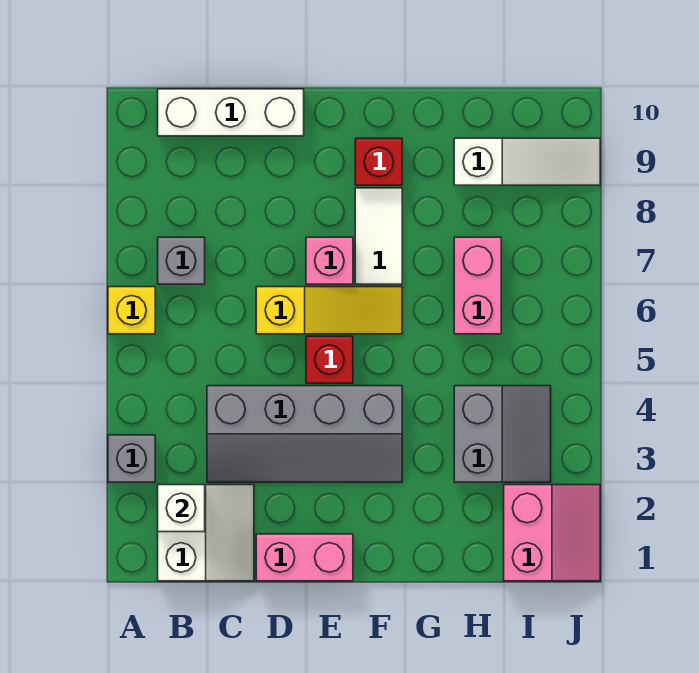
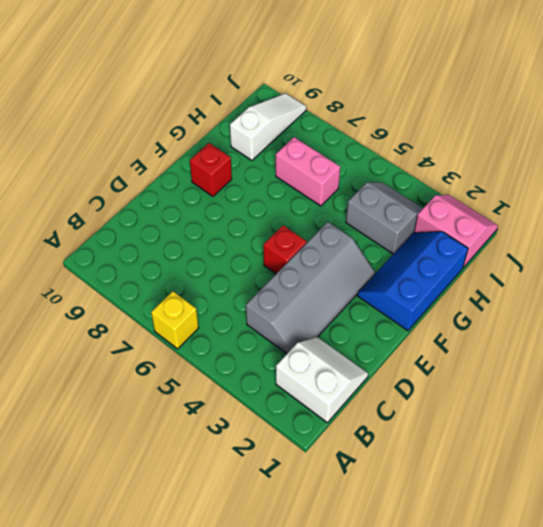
blue 2x3 slope [358,232,468,331] -> none
none -> grey 1x1 brick [108,435,155,482]
none -> grey 1x1 brick [158,237,205,284]
none -> white 1x3 brick [158,89,304,136]

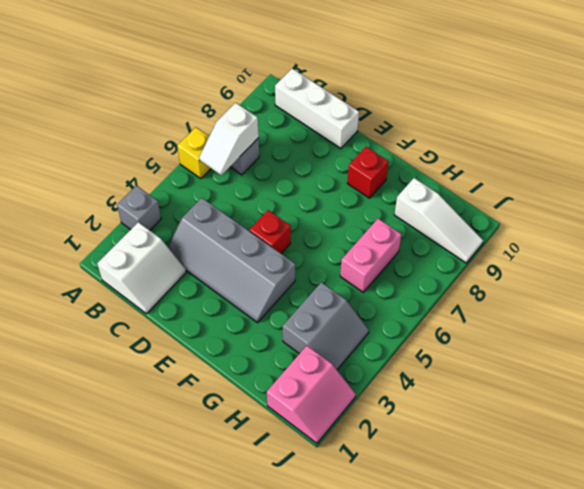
white 1x2 slope [199,103,259,175] -> none
none -> pink 1x2 brick [256,534,353,581]
none -> yellow 1x3 slope [256,287,402,334]
none -> pink 1x1 brick [306,237,353,284]

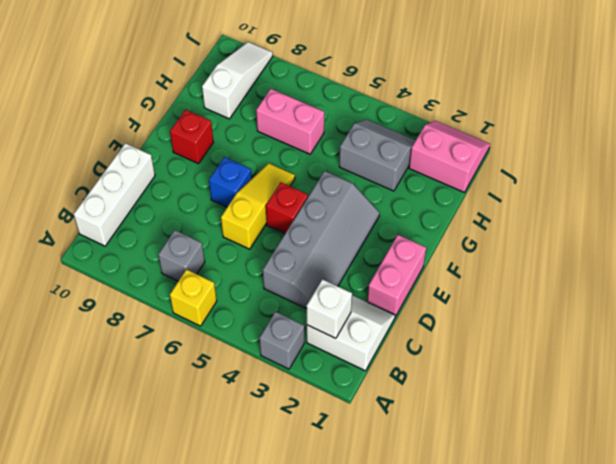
blue 1x1 brick [209,157,252,207] -> pink 1x1 brick [306,237,353,284]
none -> white 1x2 tile [355,188,402,284]

